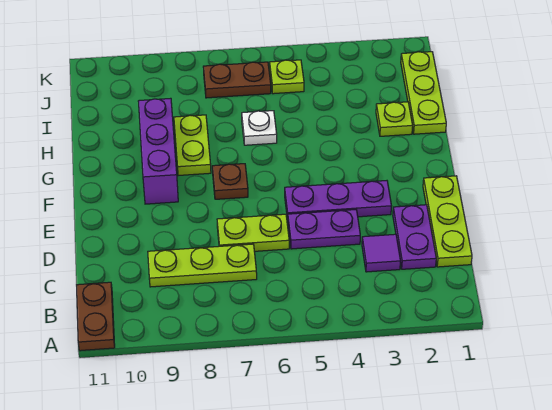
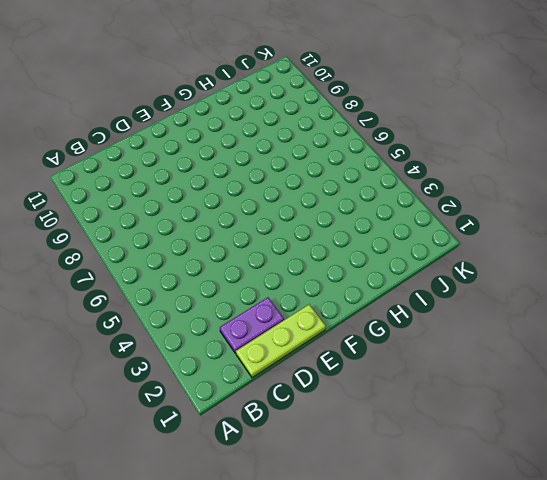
none -> brown 1x2 plate [77,282,115,351]
none -> purple 1x1 tile [362,234,401,272]
none -> lime 1x3 plate [148,244,257,287]

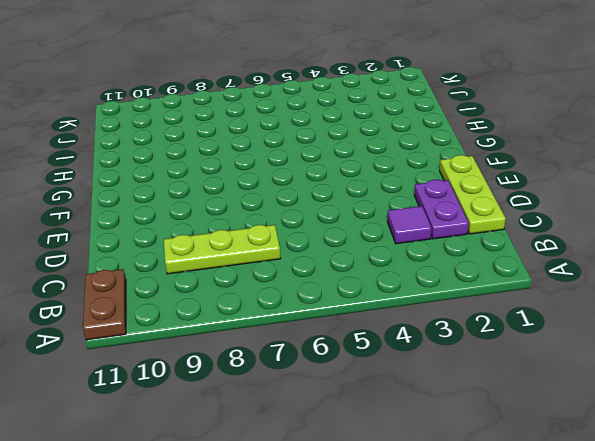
none -> purple 1x2 plate [288,210,360,249]
none -> lime 1x2 plate [217,214,289,251]
none -> purple 1x3 plate [285,181,391,220]

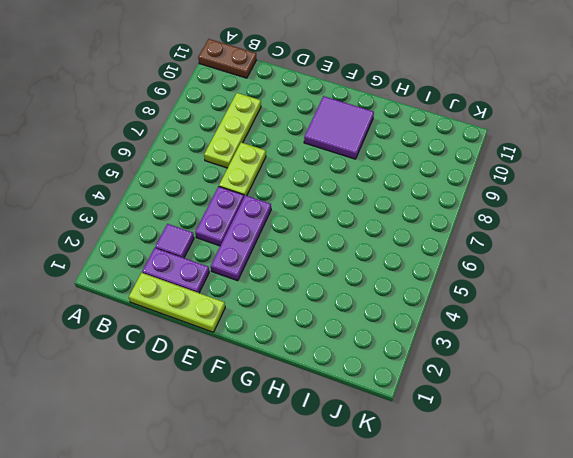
purple 2x2 tile [304,96,374,159] -> purple 1x3 brick [138,98,178,204]
none -> brown 1x1 plate [212,164,248,199]
none -> lime 1x2 plate [174,115,211,176]
none -> lime 1x3 plate [401,52,446,134]

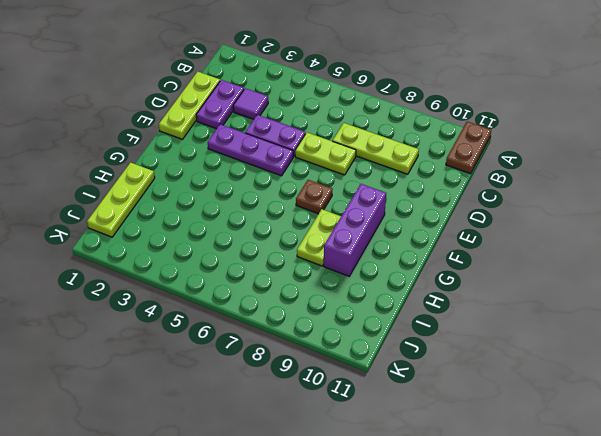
none -> lime 1x1 plate [376,102,413,136]
none -> white 1x1 plate [242,111,277,145]
none -> lime 1x1 plate [270,60,304,94]

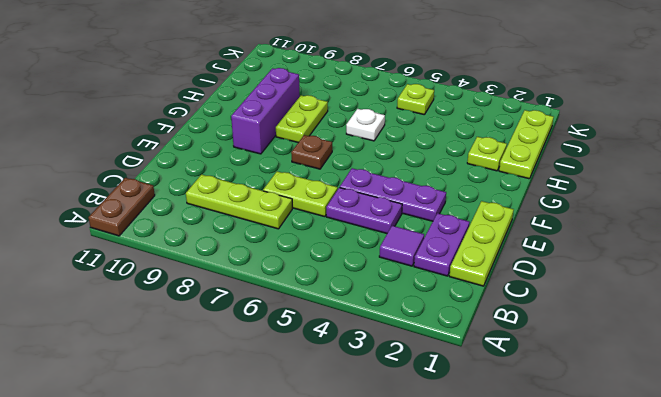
none -> brown 1x2 plate [203,62,271,98]

